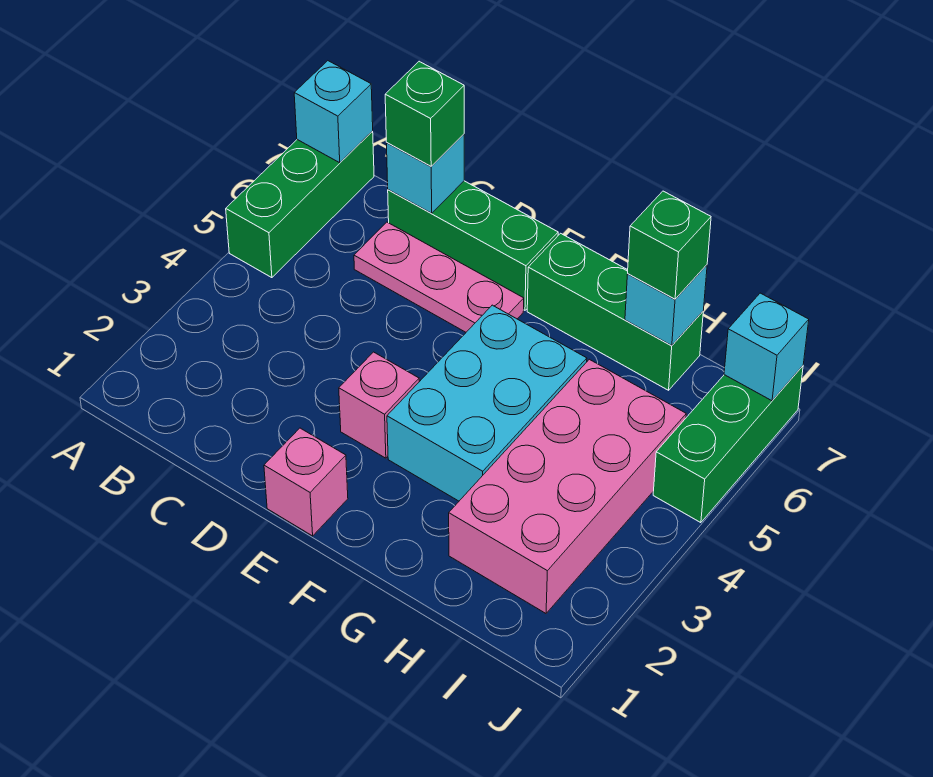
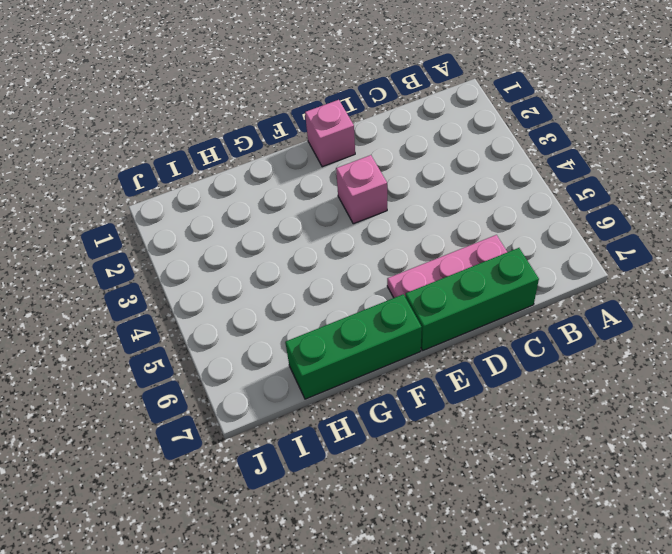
none -> green 1x3 brick [226,131,374,278]
none -> cyan 2x3 brick [387,305,587,501]
none -> pink 2x4 brick [449,359,686,613]

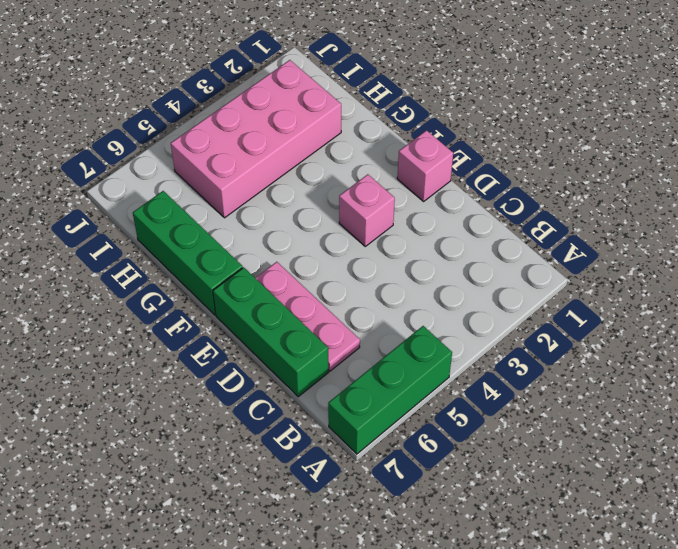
none -> cyan 2x3 brick [387,305,587,501]
none -> green 1x3 brick [653,366,803,523]
none -> cyan 1x1 brick [294,61,373,163]

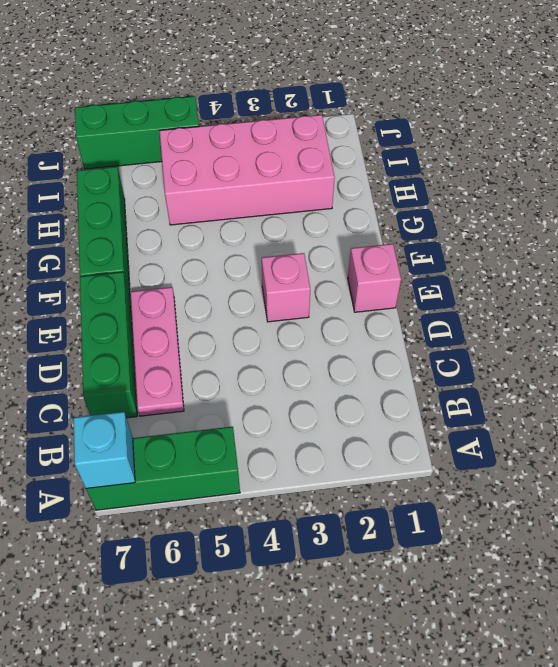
none -> cyan 2x3 brick [387,305,587,501]
none -> cyan 1x1 brick [387,134,464,213]
none -> cyan 1x1 brick [625,265,707,346]

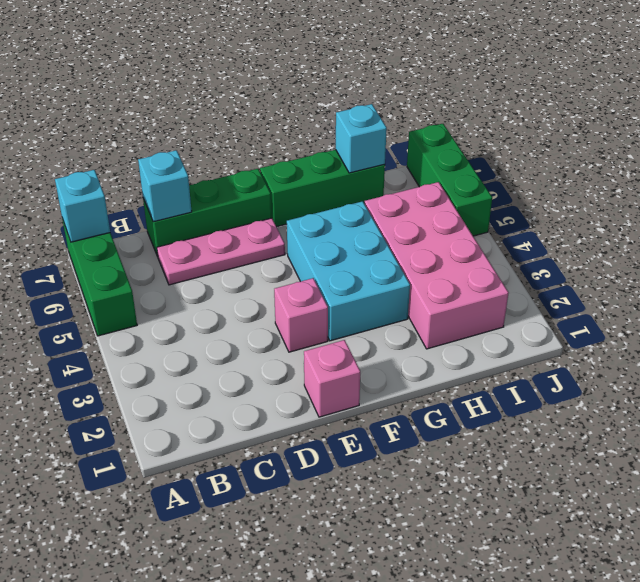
none -> cyan 1x1 brick [724,293,809,401]
none -> green 1x1 brick [385,61,464,166]
none -> green 1x1 brick [628,191,711,299]

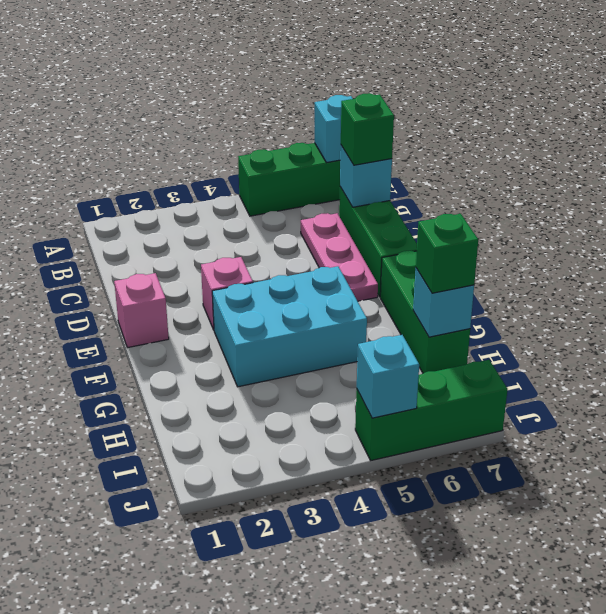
cyan 1x1 brick [357,335,419,418] -> cyan 1x1 brick moved to [724,293,809,401]
none -> pink 2x4 brick [449,359,686,613]

